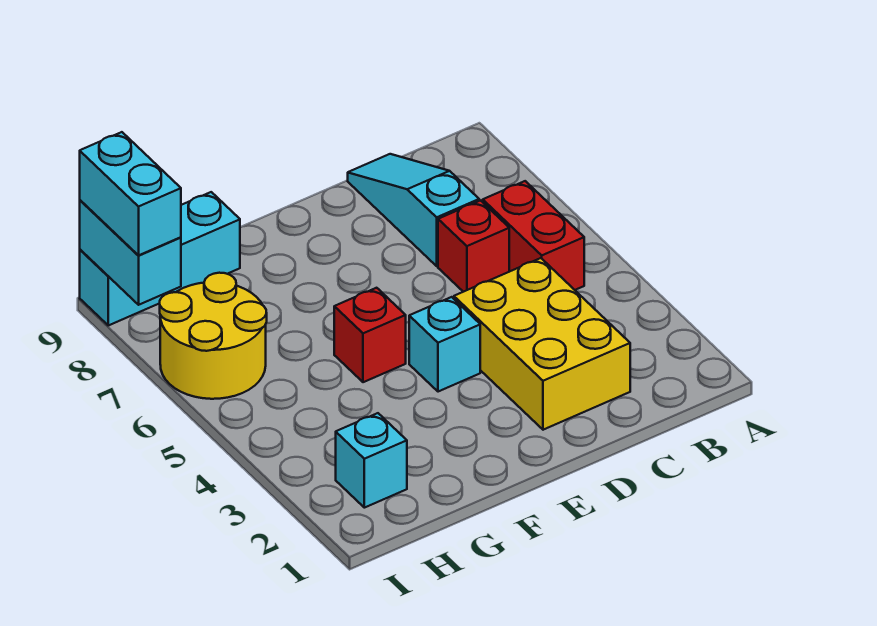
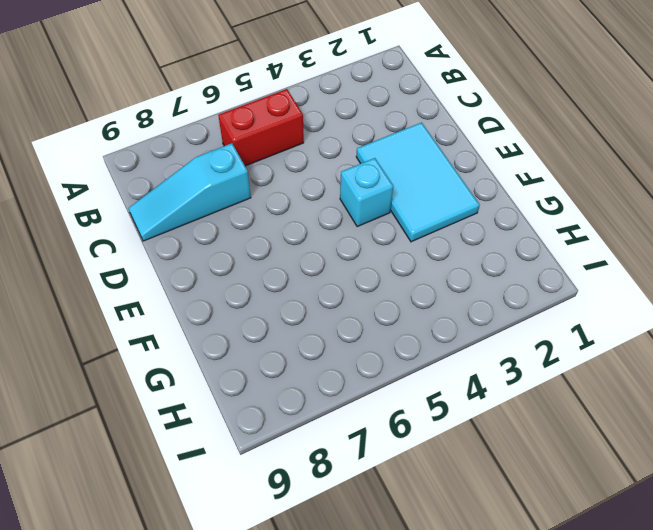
cyan 2x3 tile [356,123,480,242] -> yellow 2x3 brick [454,258,630,430]
none -> red 1x1 brick [438,201,509,292]
none -> red 1x1 brick [334,288,406,382]

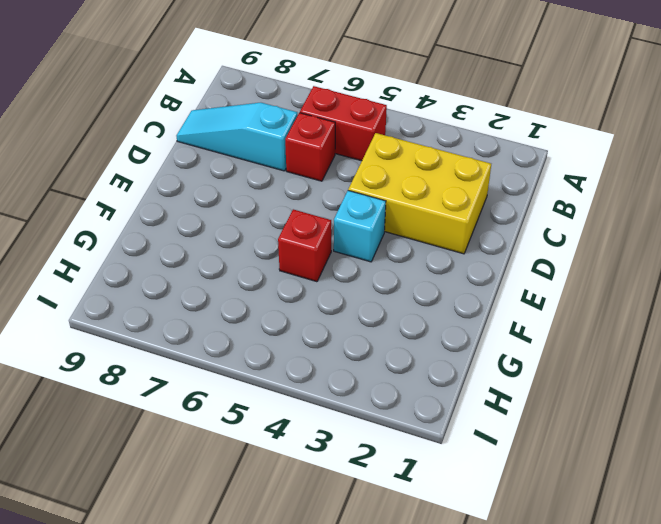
none -> cyan 1x3 brick [80,192,240,325]
none -> cyan 1x1 brick [336,413,407,508]

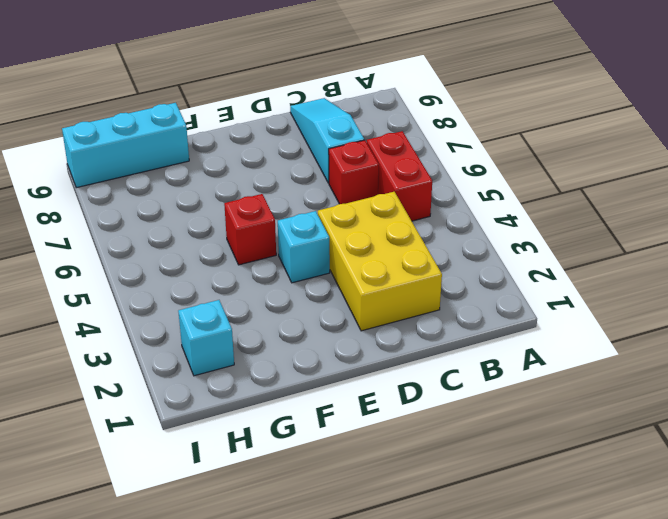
none -> yellow 2x2 round brick [160,273,267,399]
none -> cyan 1x2 brick [80,200,181,305]

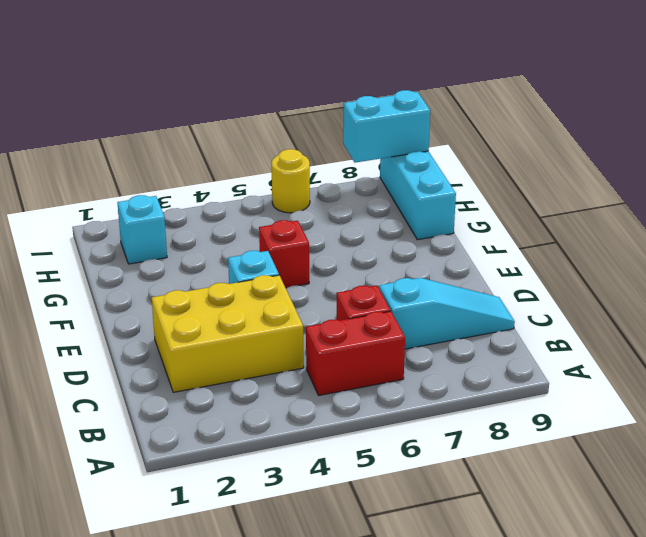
yellow 1x1 round brick [271,149,310,213] -> yellow 2x2 round brick [160,273,267,399]
none -> cyan 1x2 brick [80,132,181,255]

